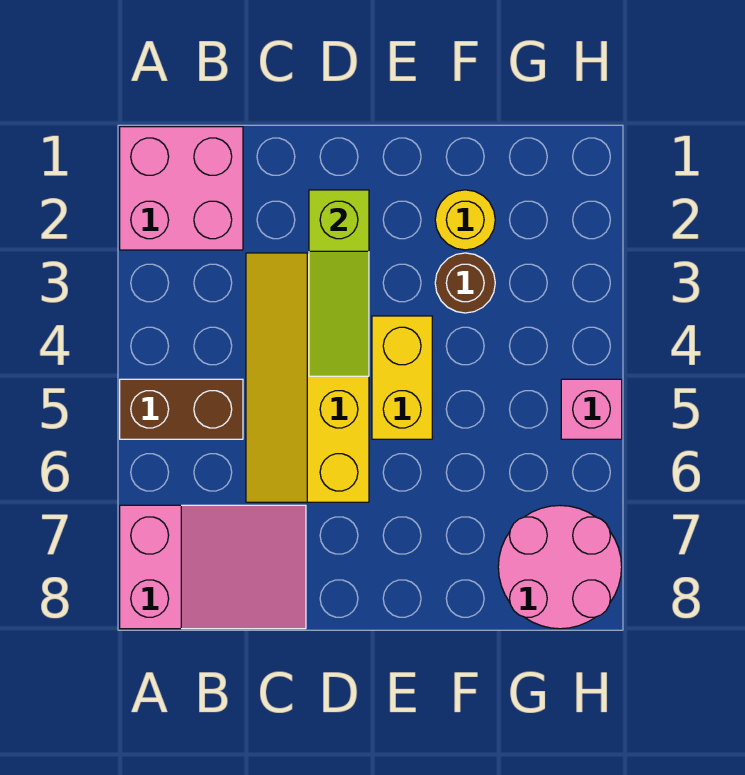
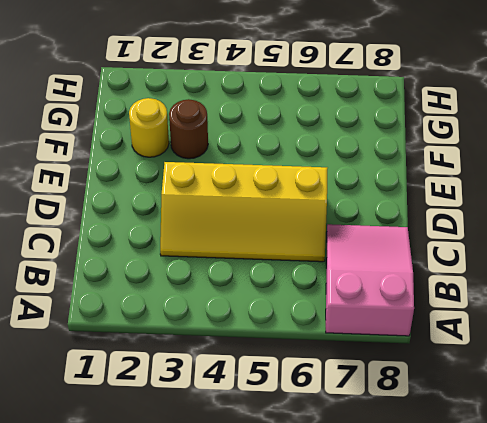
none -> pink 2x2 brick [120,127,243,250]
none -> brown 1x2 brick [120,379,243,439]

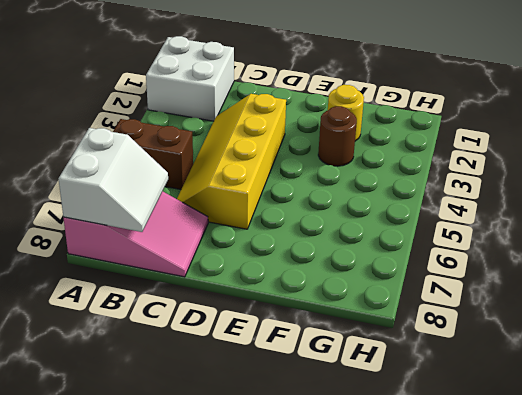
white 2x2 brick [146,36,234,121] -> pink 2x2 brick [120,127,243,250]
white 2x2 slope [58,128,168,232] -> none
none -> yellow 1x2 brick [372,316,432,439]
none -> pink 2x2 round brick [498,505,622,629]

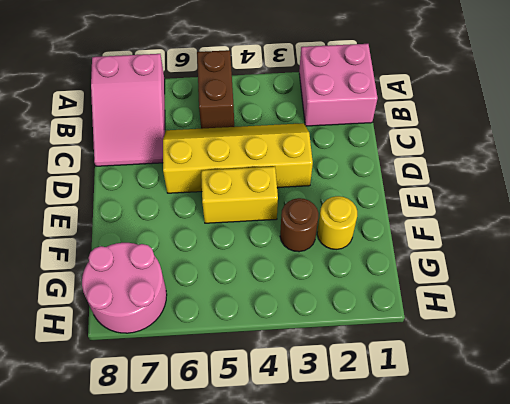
none -> pink 1x1 brick [561,379,622,439]
none -> lime 1x3 slope [309,190,369,376]

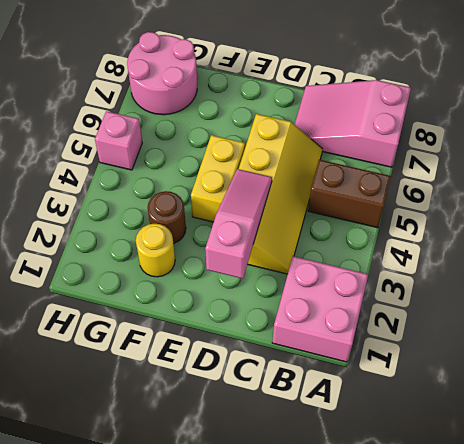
pink 1x3 slope [205,169,272,279] -> lime 1x3 slope [309,190,369,376]

